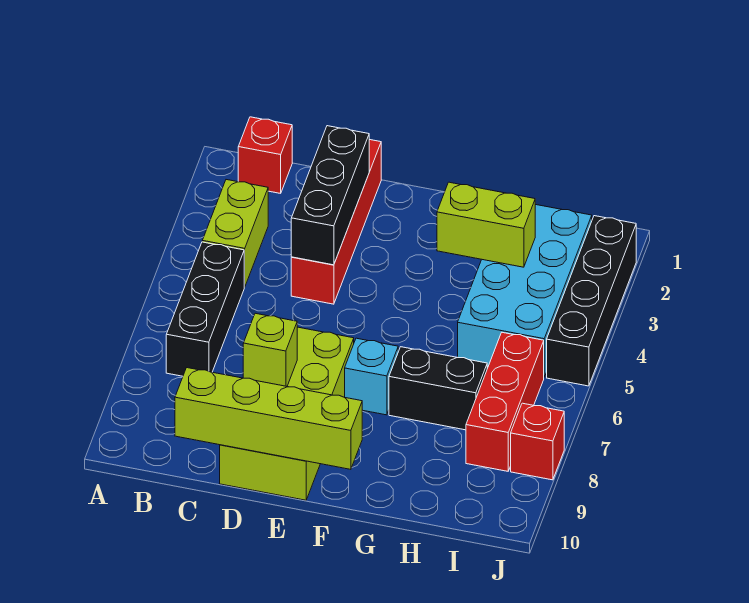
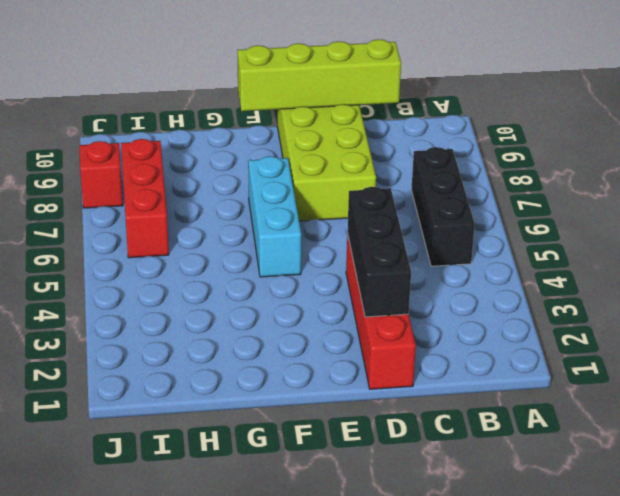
cyan 1x3 brick [248,156,301,277] -> cyan 1x1 brick [345,338,398,415]
none -> red 1x1 brick [238,117,292,193]
none -> lime 1x2 brick [202,180,268,287]
none -> black 1x2 brick [389,347,487,430]

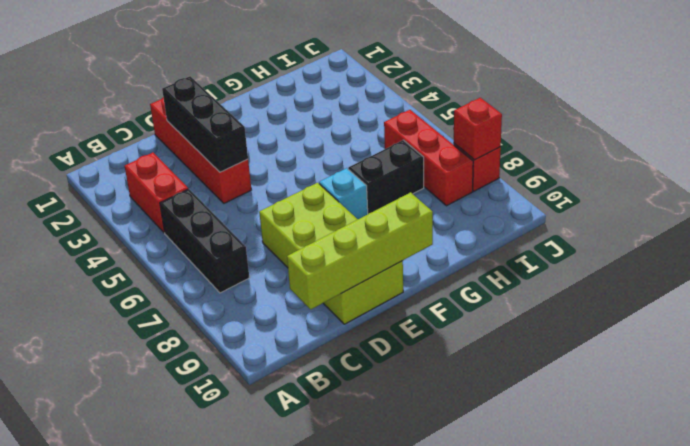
red 1x2 brick [125,153,188,233] -> lime 1x2 brick [202,180,268,287]
red 1x1 brick [454,98,502,160] -> red 1x1 brick moved to [238,117,292,193]
none -> cyan 2x4 brick [458,204,592,377]
none -> black 1x4 brick [547,216,636,386]
none -> lime 1x1 brick [243,313,297,386]

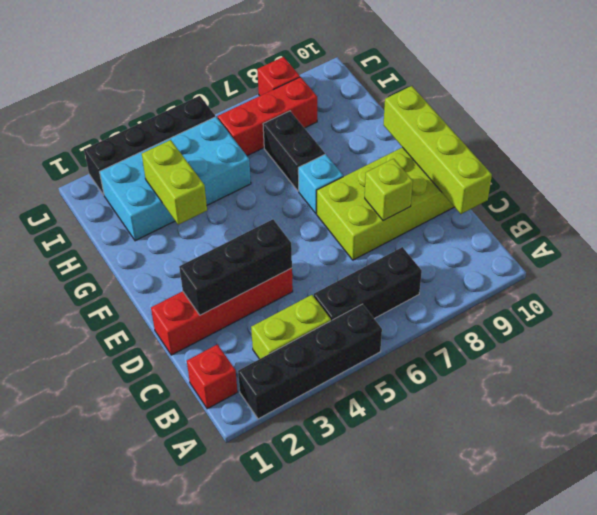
black 1x4 brick [238,304,382,419] -> none

